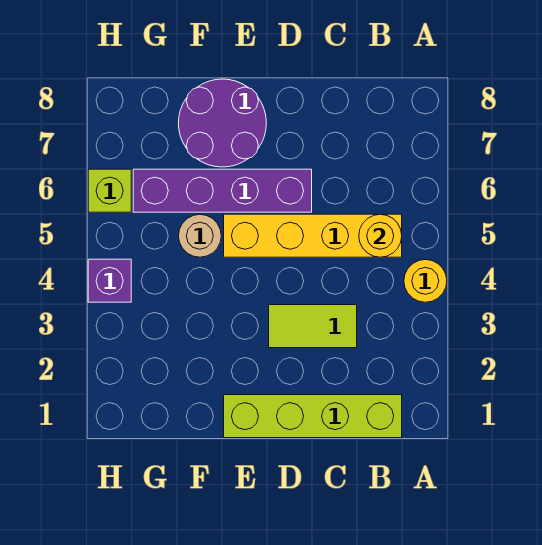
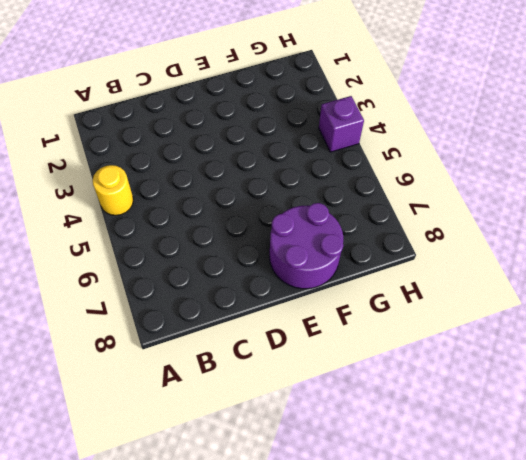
none -> lime 1x4 brick [224,395,402,438]
none -> yellow 1x4 brick [224,214,402,257]

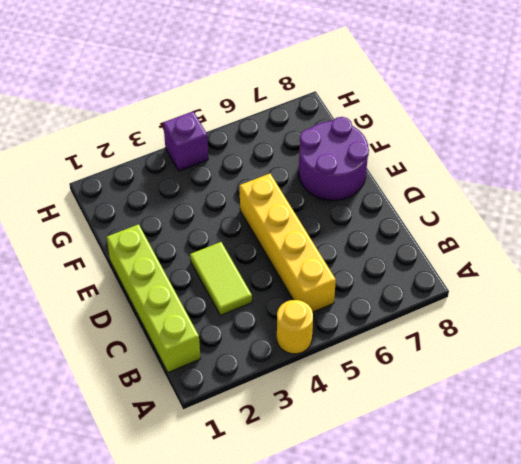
none -> purple 1x4 brick [133,169,312,212]
none -> tan 1x1 round brick [179,214,221,257]

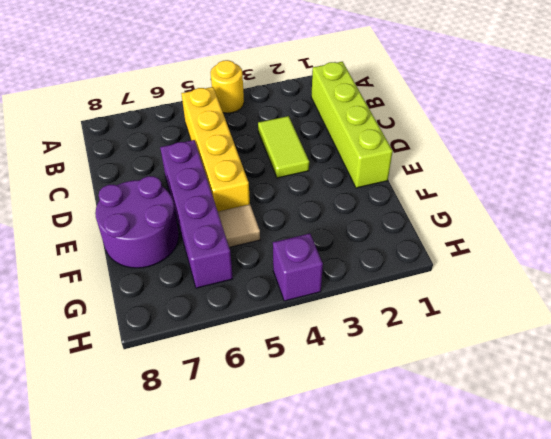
tan 1x1 tile [218,204,260,247] -> tan 1x1 round brick [179,214,221,257]
none -> lime 1x1 brick [88,169,131,212]
none -> yellow 1x1 round brick [359,214,402,257]

